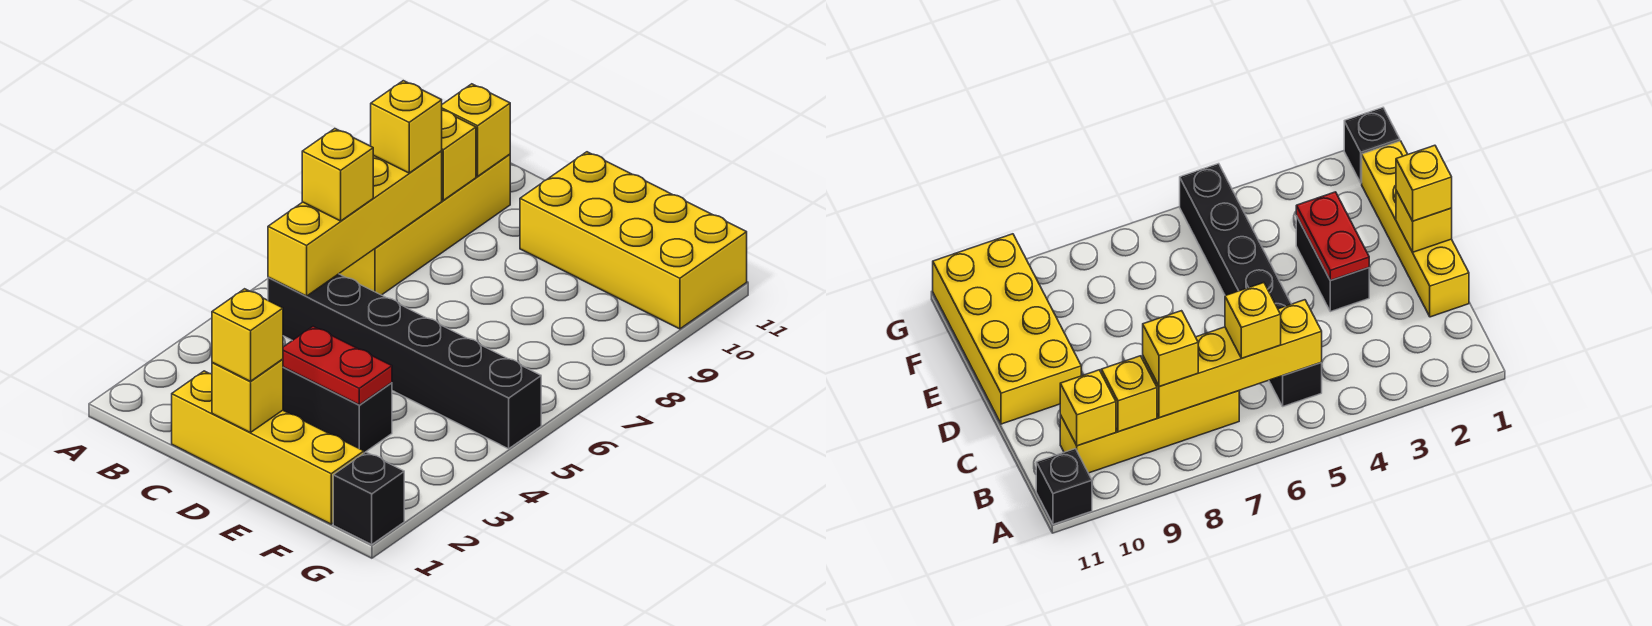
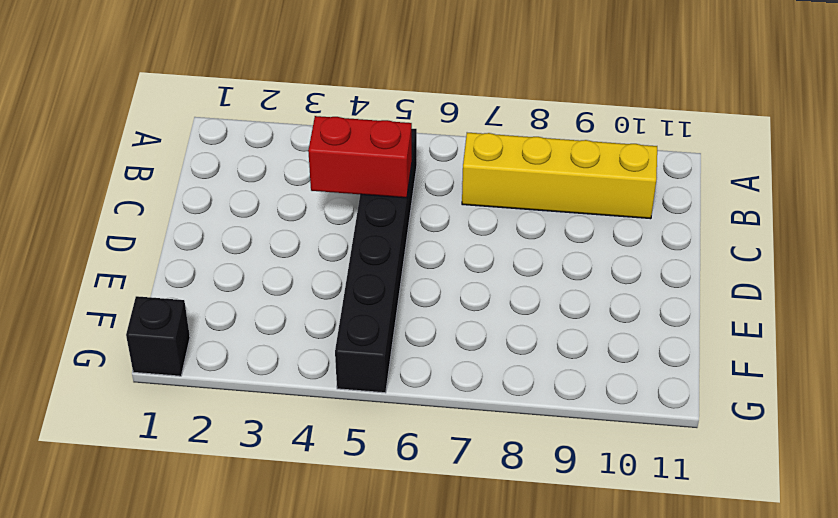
red 1x2 brick [308,116,412,198] -> none
none -> black 1x1 brick [1036,449,1092,524]
none -> yellow 1x4 brick [172,371,364,524]
none -> black 1x2 brick [283,367,392,453]

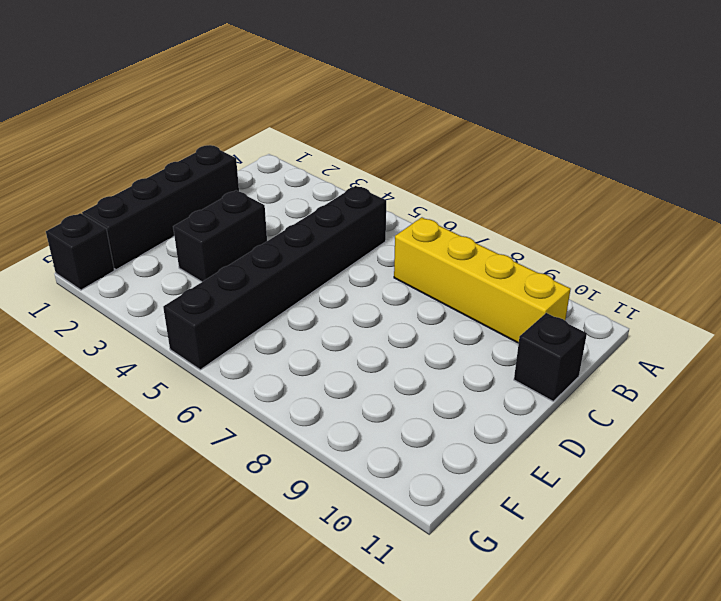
black 1x4 brick [82,145,239,270] -> yellow 1x4 brick [172,371,364,524]
black 1x1 brick [514,313,587,401] -> black 1x1 brick moved to [1036,449,1092,524]
none -> yellow 2x4 brick [520,152,747,329]
none -> yellow 1x4 brick [268,151,442,296]
none -> yellow 1x1 brick [442,110,476,200]

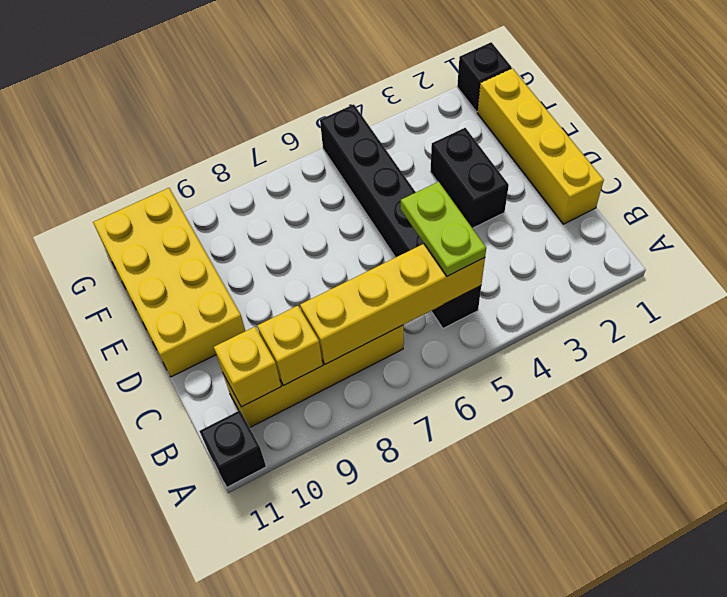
lime 1x2 plate [401,182,486,276] -> none
none -> yellow 1x1 brick [212,359,283,433]
none -> red 1x2 plate [283,326,392,405]
none -> yellow 1x1 brick [302,129,373,221]

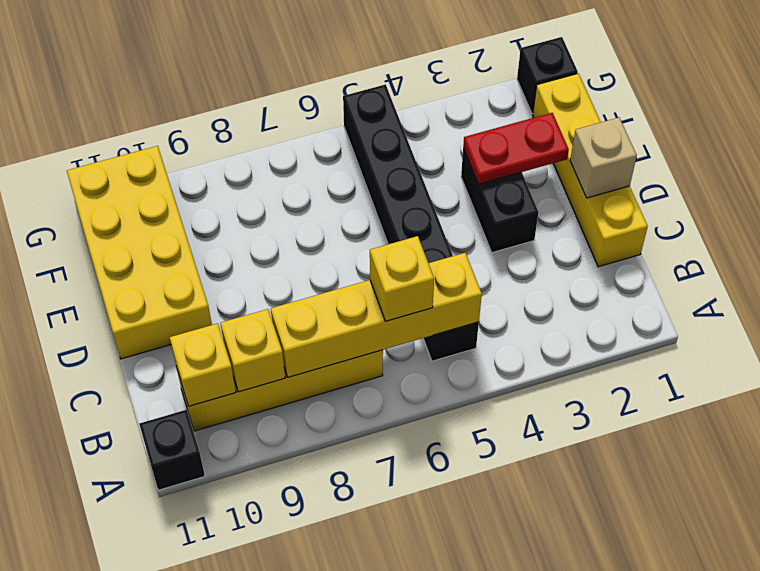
tan 1x1 brick [570,118,637,198] -> yellow 1x1 brick [212,359,283,433]
red 1x2 plate [463,113,569,184] -> red 1x2 plate turned to [283,326,392,405]
none -> yellow 1x1 brick [371,81,442,173]
none -> yellow 1x1 brick [212,289,283,381]

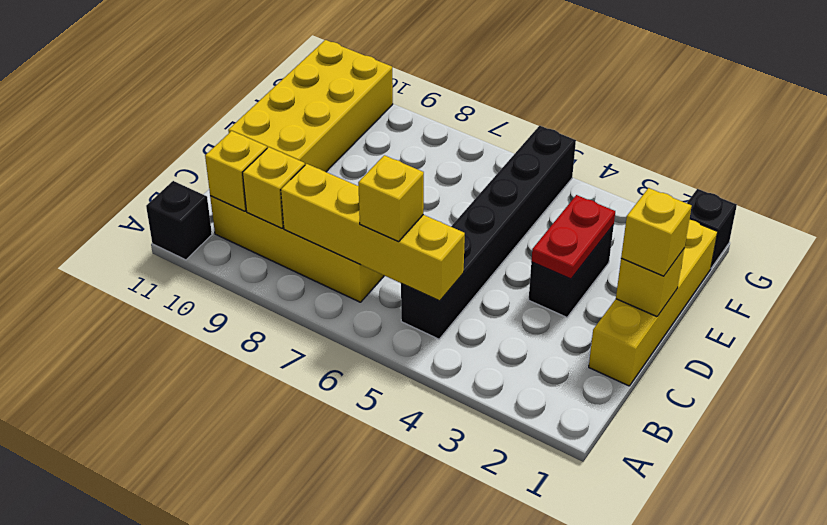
none -> yellow 1x1 brick [371,81,442,173]

